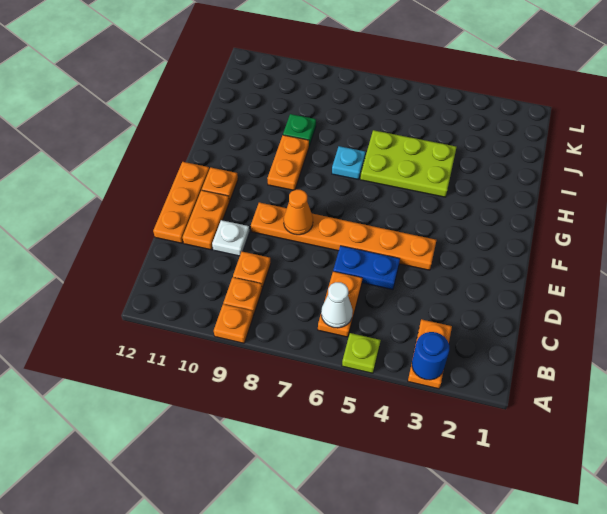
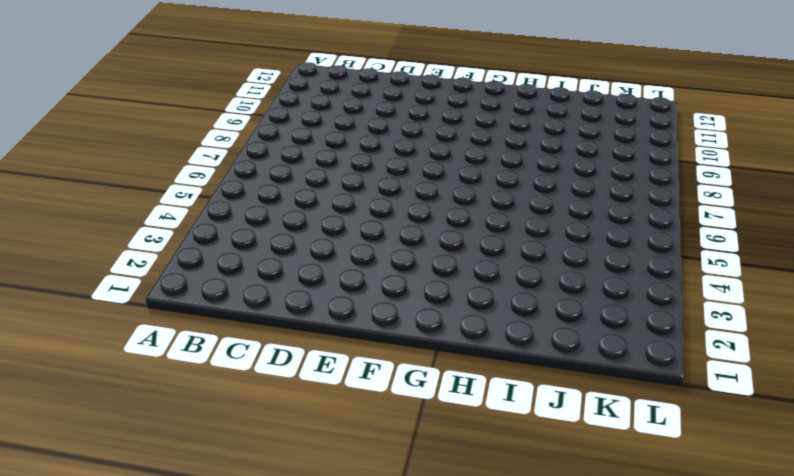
none -> orange 1x2 plate [408,319,452,389]
none -> lime 1x1 plate [342,333,381,373]
none -> orange 1x1 plate [214,304,253,343]

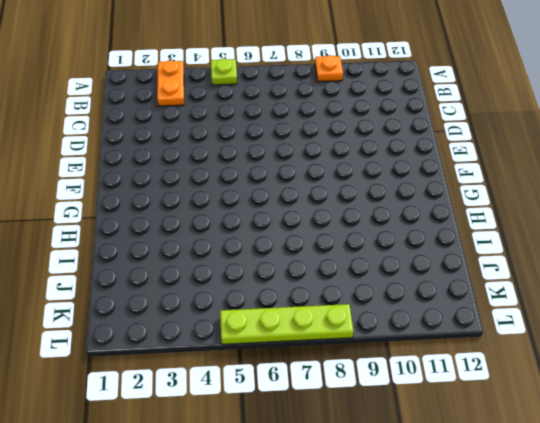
lime 1x4 plate [220,304,354,344] -> none
none -> orange 1x2 plate [318,271,362,337]
none -> orange 1x1 plate [223,277,262,315]
none -> orange 1x1 plate [233,252,271,288]

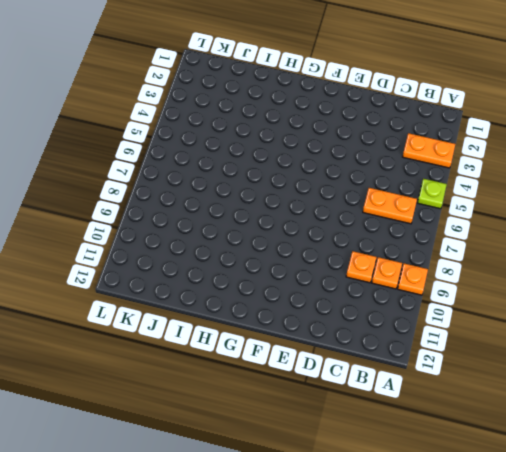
none -> blue 1x2 plate [333,246,400,290]
none -> white 1x1 plate [212,220,249,256]
none -> orange 1x2 plate [183,190,229,250]

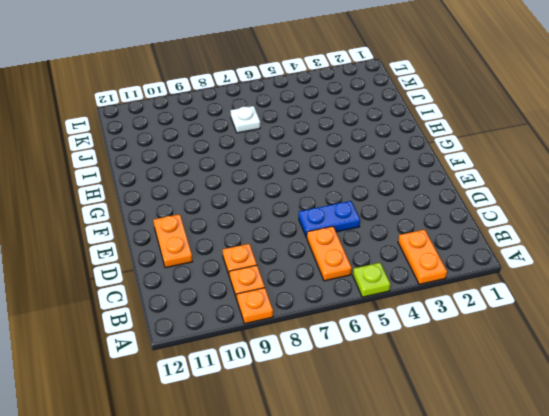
white 1x1 plate [231,106,260,133] -> white 1x1 plate moved to [212,220,249,256]
none -> orange 1x3 plate [153,162,209,243]
none -> orange 1x6 plate [251,202,436,270]
none -> orange 1x1 plate [202,168,238,202]

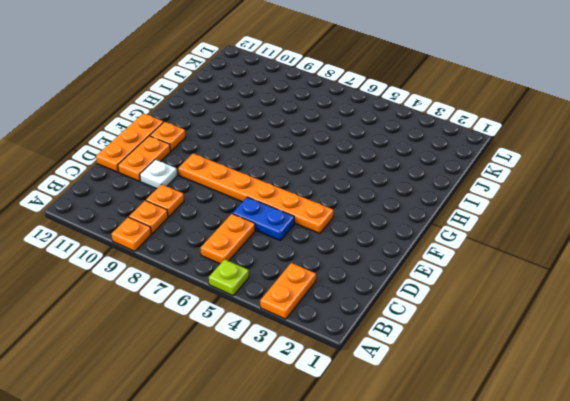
none -> orange 1x2 plate [267,135,309,190]
none -> lime 2x3 plate [360,130,457,197]
none -> cyan 1x1 plate [332,146,365,180]

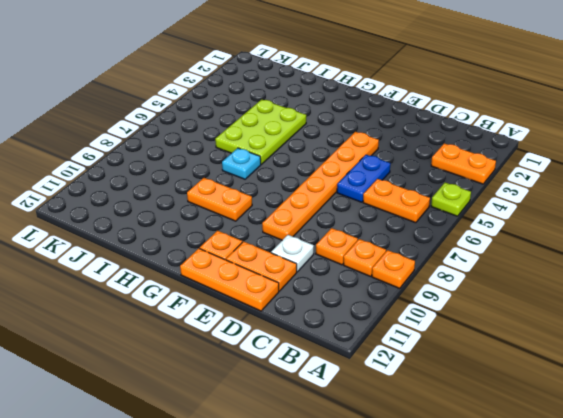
none -> green 1x1 plate [283,114,316,146]
none -> blue 1x1 round brick [412,332,449,380]
none -> white 1x1 cone [321,282,353,328]

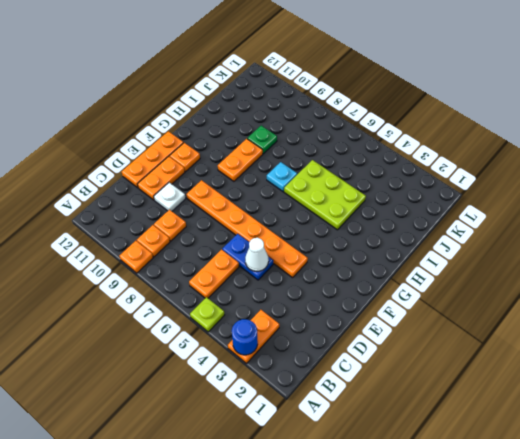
white 1x1 cone [245,238,269,271] -> white 1x1 cone moved to [321,282,353,328]
none -> orange 1x1 cone [284,190,313,235]

